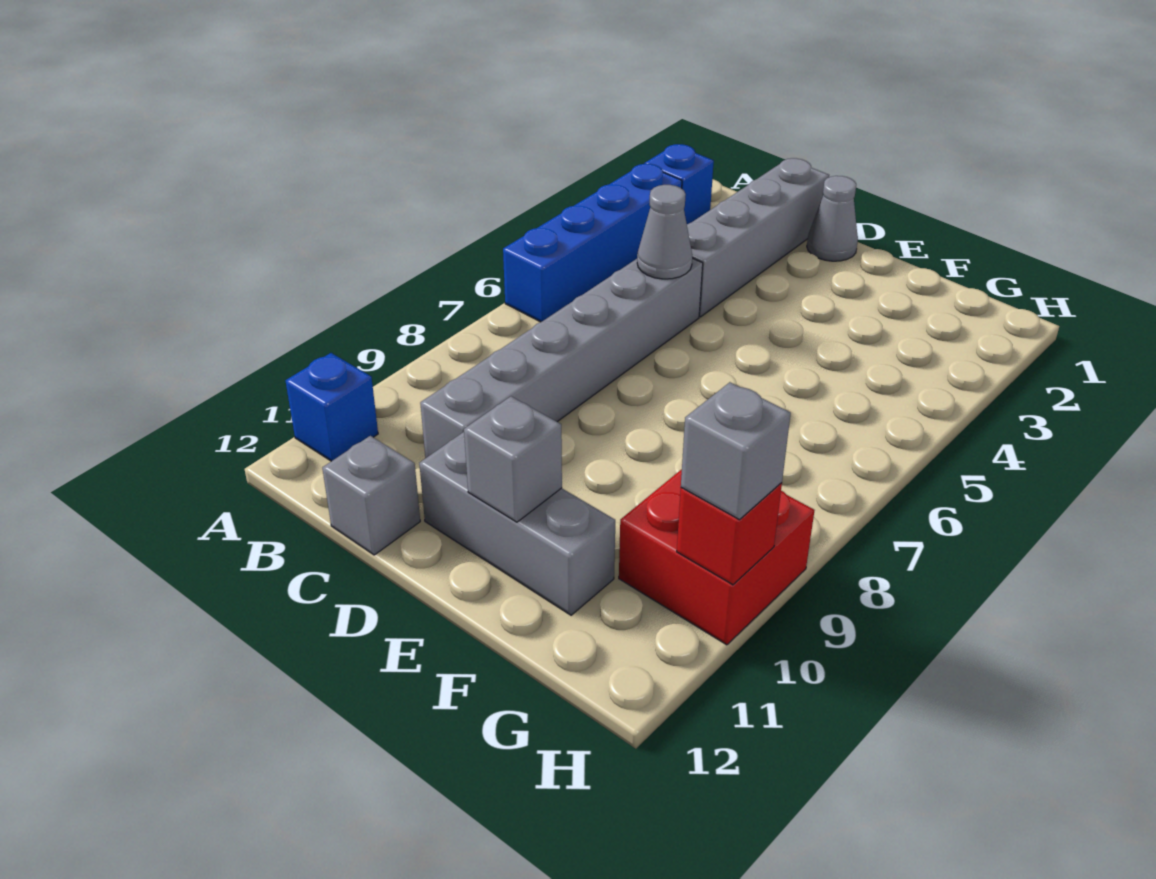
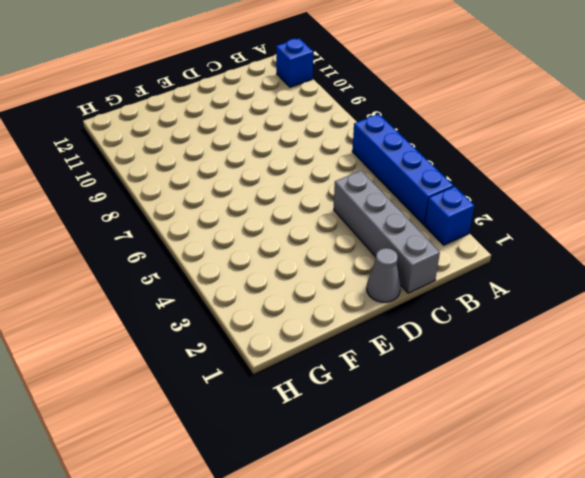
none -> grey 1x6 brick [420,258,703,458]
none -> grey 1x1 brick [322,436,420,555]
none -> grey 1x3 brick [419,432,615,615]

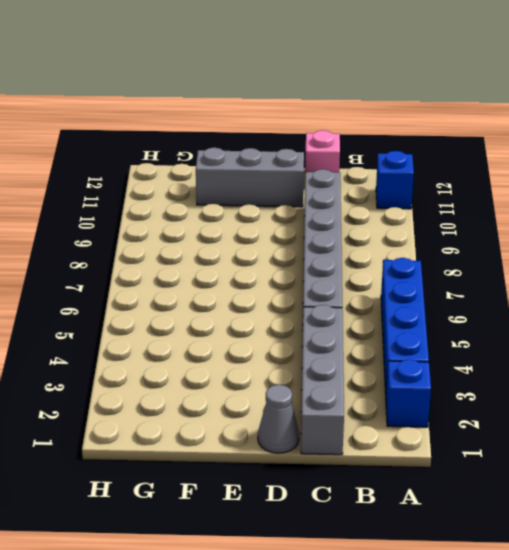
pink 1x1 brick [305,130,340,173] -> grey 1x1 brick [322,436,420,555]
none -> red 2x2 brick [619,469,815,645]
none -> grey 1x1 cone [637,185,692,279]
none -> grey 1x1 brick [464,396,562,522]

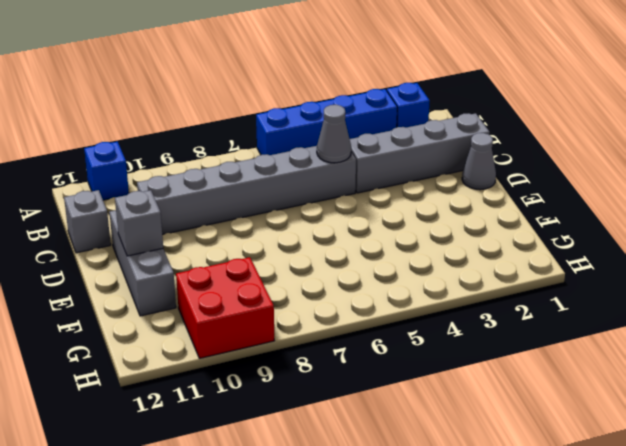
none -> red 1x1 brick [677,483,782,585]
none -> grey 1x1 brick [681,382,791,520]

